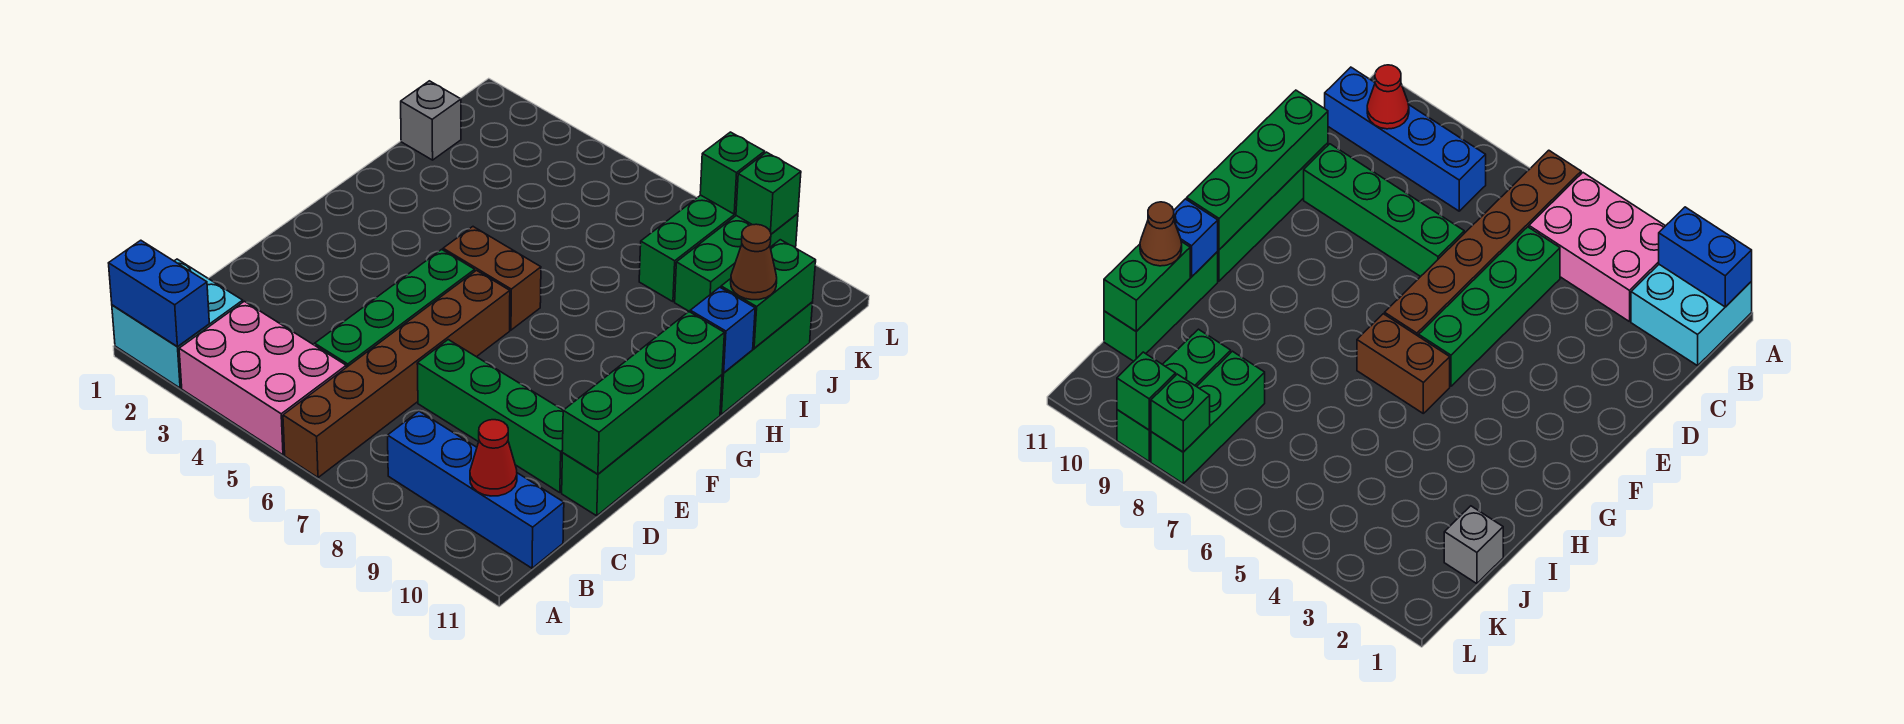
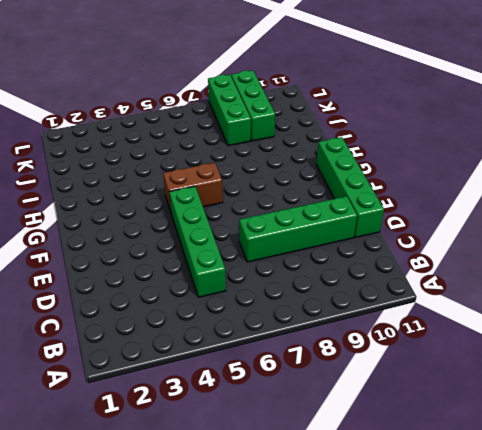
none -> cyan 2x2 brick [112,259,243,388]
none -> pink 2x3 brick [179,301,346,455]
none -> brown 1x6 brick [283,270,510,478]

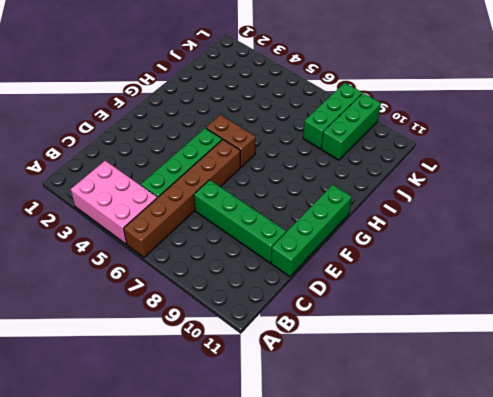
none -> cyan 2x2 brick [112,259,243,388]
none -> blue 1x4 brick [388,411,564,568]
none -> green 1x3 brick [720,302,813,414]

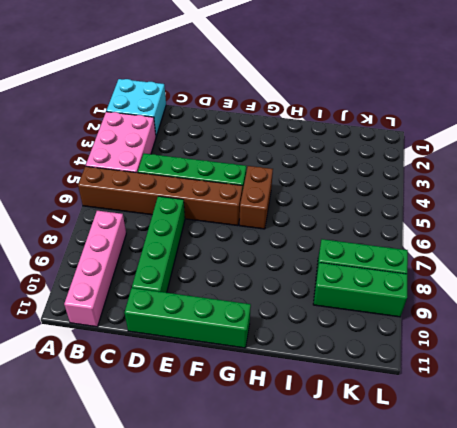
pink 1x4 brick [64,211,126,327] -> blue 1x4 brick [388,411,564,568]
none -> green 1x3 brick [720,302,813,414]
none -> grey 1x1 brick [401,81,461,160]
none -> blue 1x2 brick [109,240,209,347]

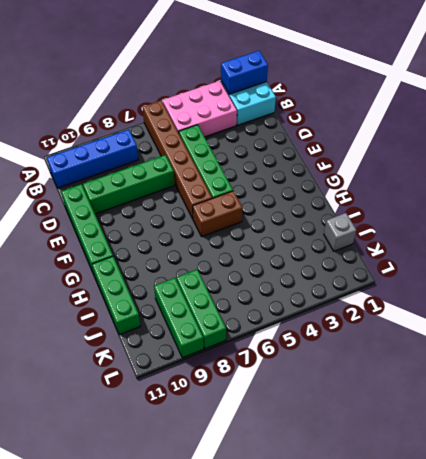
none -> red 1x1 cone [470,420,517,496]
none -> green 1x4 brick [562,312,724,474]
none -> blue 1x1 brick [690,287,755,373]

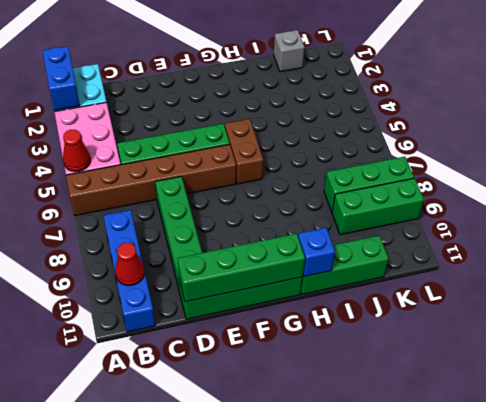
red 1x1 cone [63,130,90,171] -> none
none -> green 1x2 brick [721,240,816,348]
none -> green 1x1 brick [700,132,765,214]
none -> green 1x1 brick [736,152,801,234]

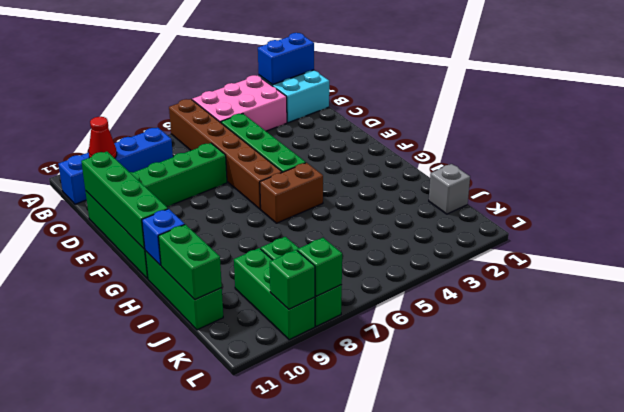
none -> brown 1x1 cone [731,224,777,300]

